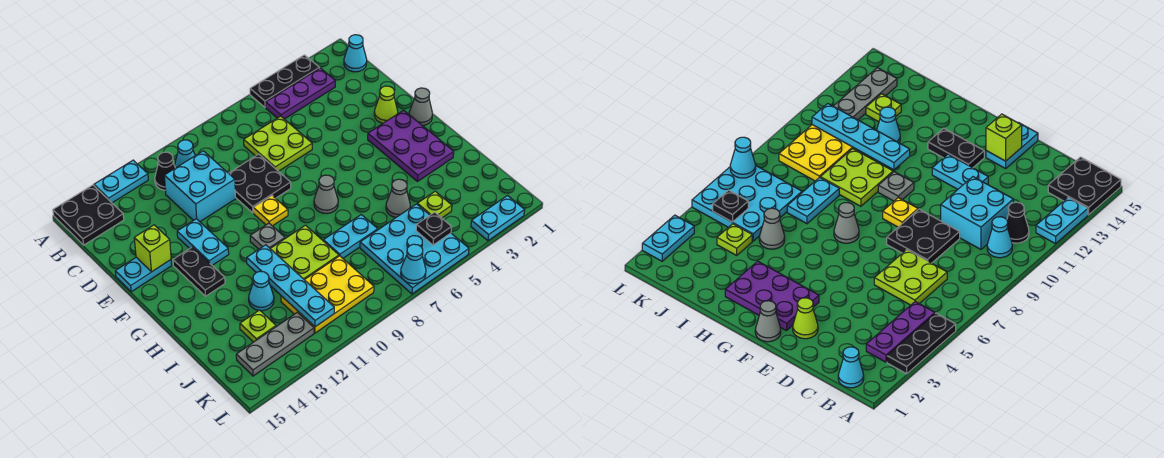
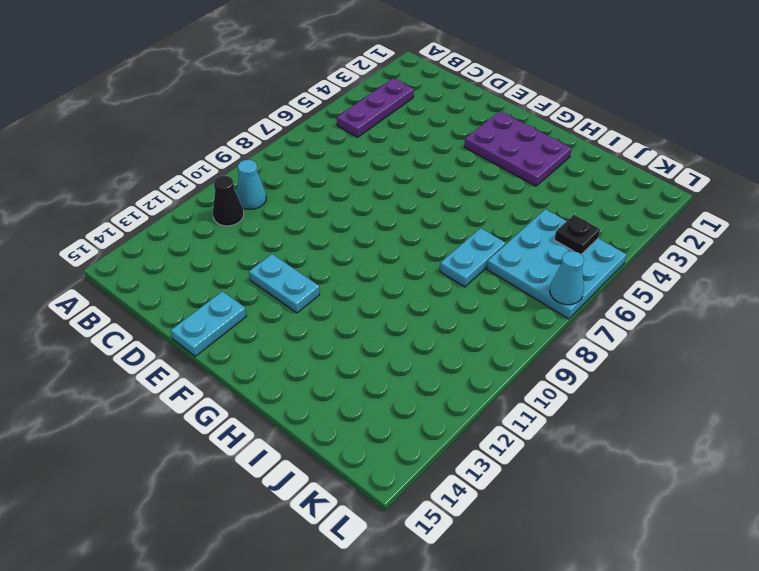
none -> black 1x3 plate [250,55,319,107]
none -> cyan 1x2 plate [94,160,148,203]
none -> black 2x2 plate [53,185,124,245]
none -> cyan 1x1 cone [344,35,367,72]

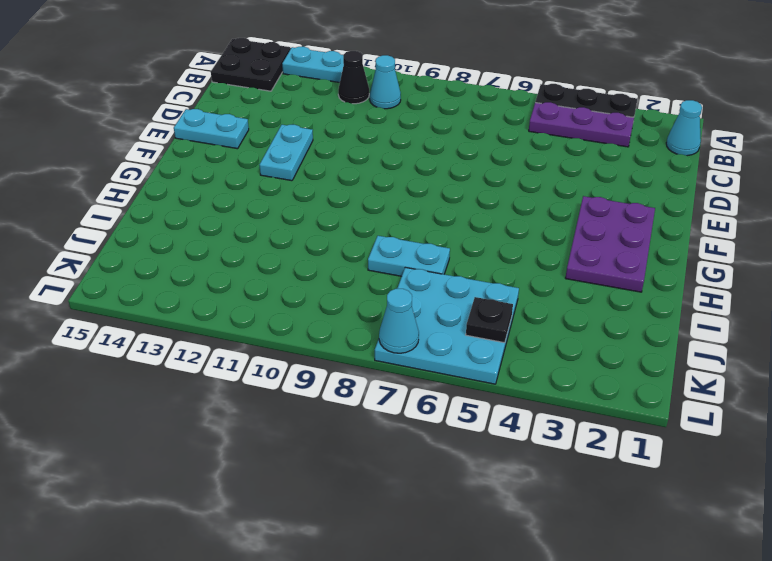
none -> lime 2x2 plate [244,116,312,171]
none -> cyan 2x2 brick [164,151,236,222]
none -> black 2x2 plate [229,154,291,213]
none -> lime 1x1 cone [374,86,398,123]

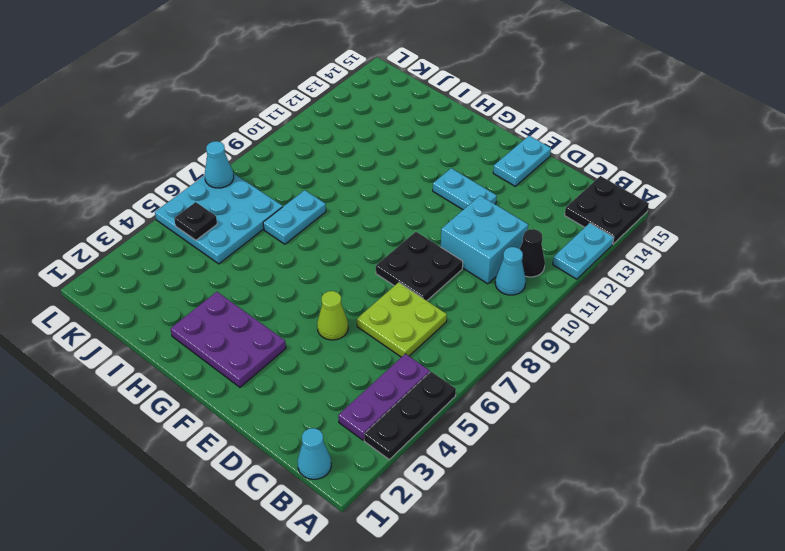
lime 1x1 cone [317,291,348,340] -> lime 1x1 cone moved to [374,86,398,123]
none -> grey 1x1 cone [409,88,432,126]
none -> yellow 1x1 plate [253,196,288,226]
none -> black 1x2 plate [173,247,225,296]
none -> grey 1x1 cone [314,175,338,213]

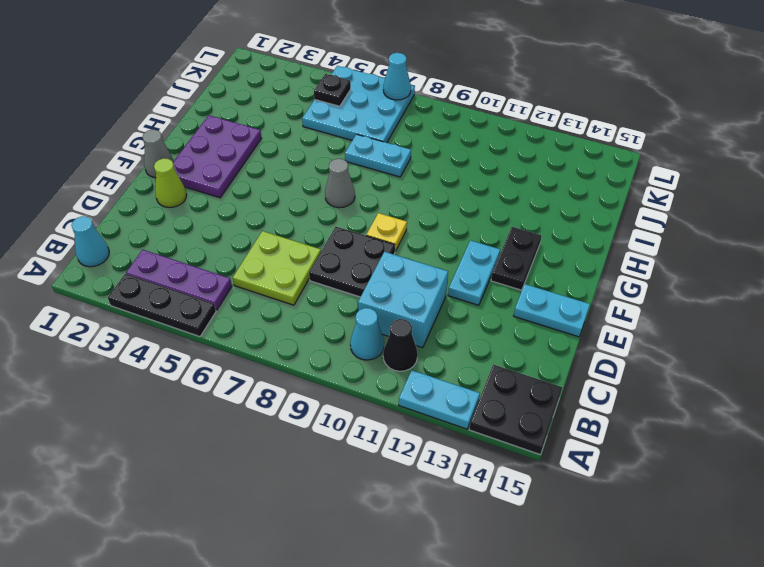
none -> grey 1x1 plate [250,223,285,249]
none -> lime 2x2 plate [270,225,339,280]
none -> grey 1x1 cone [386,179,410,218]
none -> cyan 1x1 cone [249,271,274,311]

